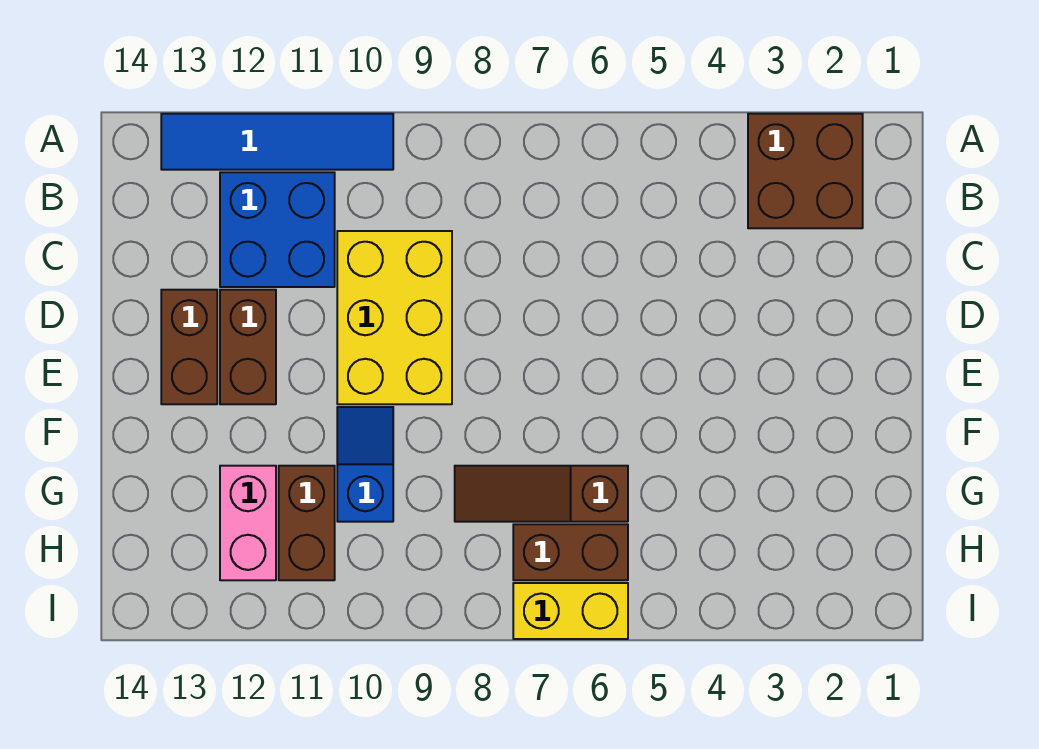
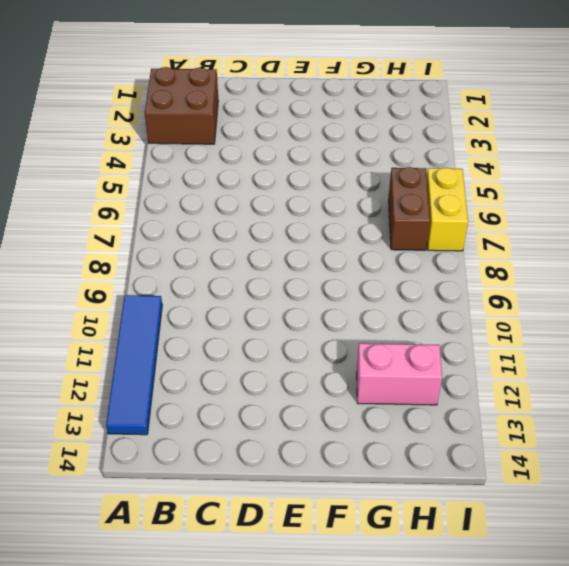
none -> blue 2x2 brick [220,172,335,287]
none -> yellow 2x3 brick [337,231,452,404]
none -> brown 1x2 brick [220,290,276,404]

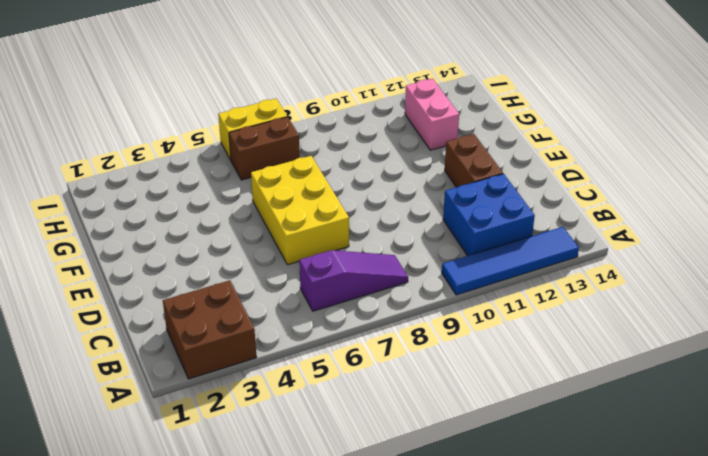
purple 1x3 slope [299,250,408,311] -> none
yellow 2x3 brick [251,156,349,265] -> yellow 2x3 brick moved to [337,231,452,404]
none -> brown 1x2 brick [161,290,217,404]
none -> blue 1x2 slope [337,407,393,522]
none -> brown 1x3 slope [455,466,628,522]

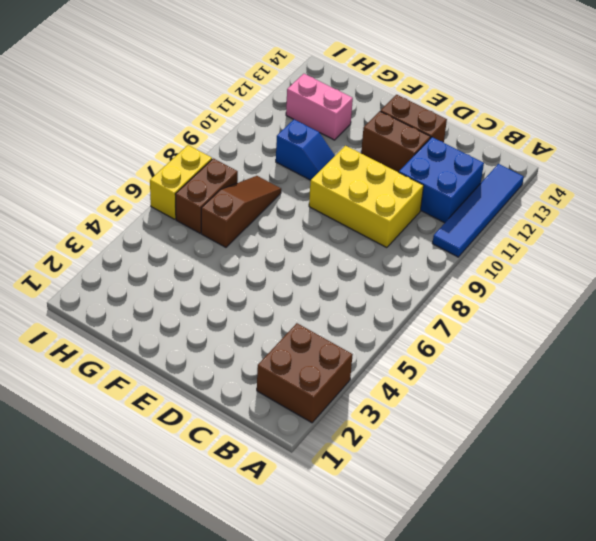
none -> brown 1x2 brick [279,466,335,580]

